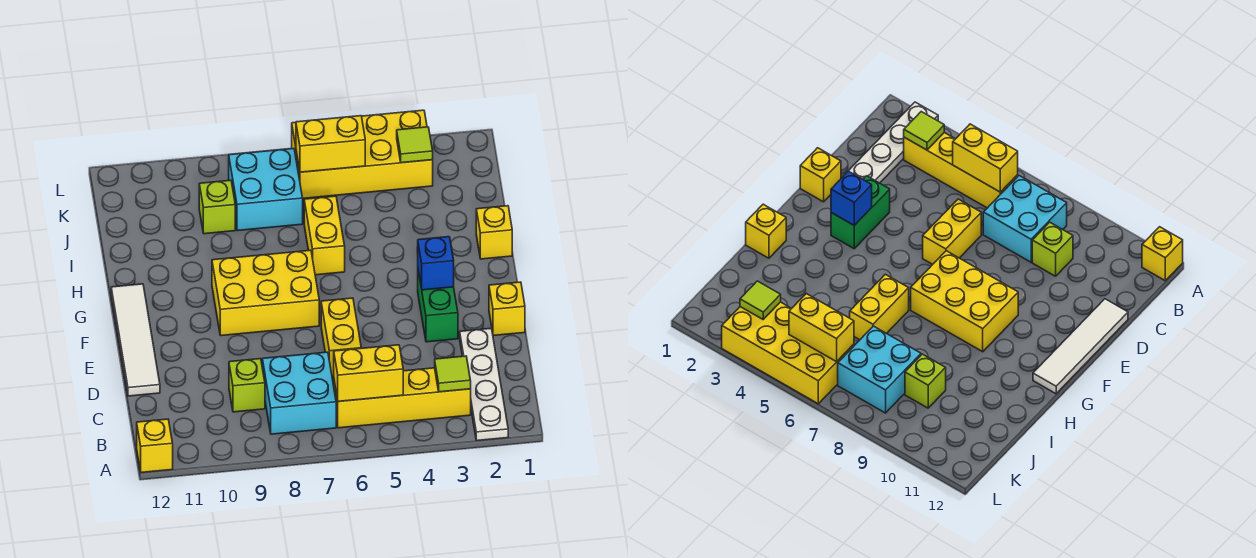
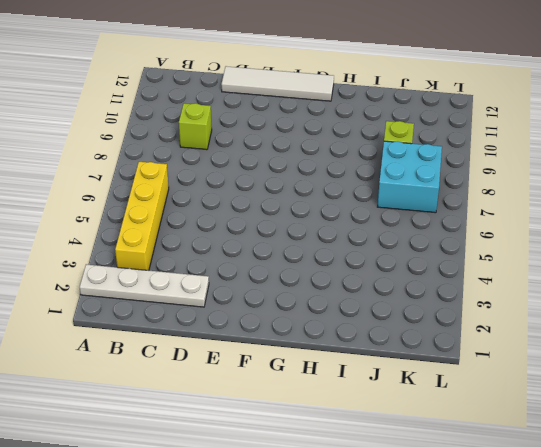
none -> yellow 1x1 brick [137,419,173,473]
none -> cyan 2x2 brick [262,352,336,434]
none -> yellow 1x2 brick [321,298,361,377]

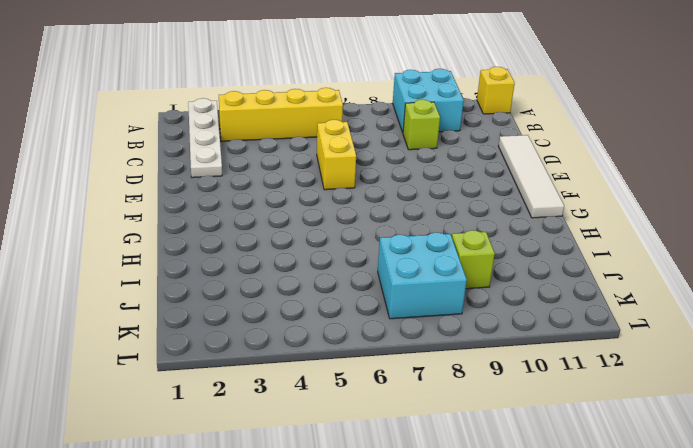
cyan 2x2 brick [393,69,464,132] -> cyan 2x2 brick moved to [262,352,336,434]
none -> yellow 1x1 brick [489,282,525,336]
none -> green 1x2 brick [418,271,458,342]
none -> yellow 2x3 brick [212,250,319,336]

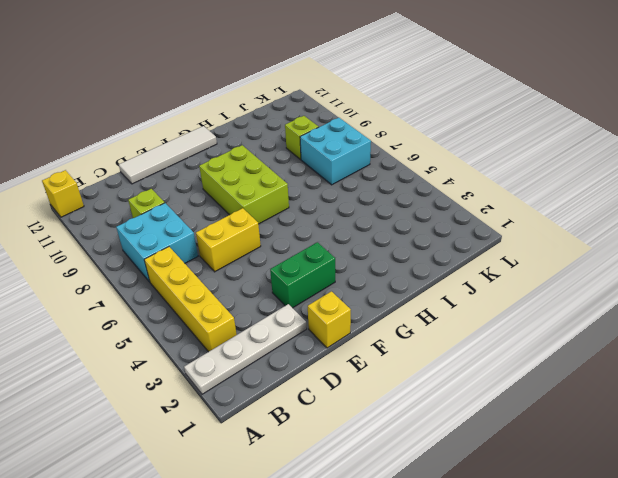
lime 2x3 brick [199,145,289,224] -> yellow 2x3 brick [212,250,319,336]
none -> yellow 1x1 brick [476,206,512,259]
none -> yellow 1x2 brick [304,196,345,275]
none -> yellow 2x4 brick [292,110,433,198]

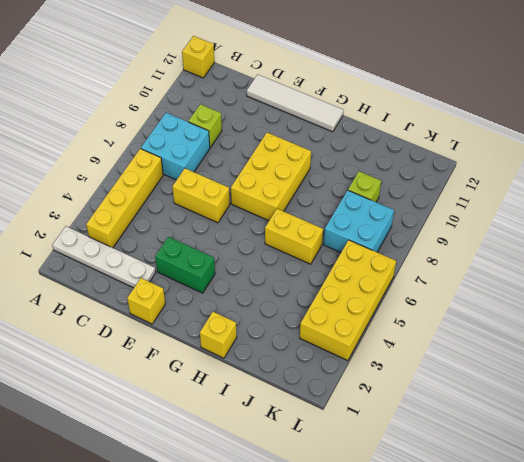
none -> lime 1x1 tile [435,356,471,392]
none -> yellow 1x2 brick [334,345,403,401]
none -> blue 1x1 brick [418,237,454,290]

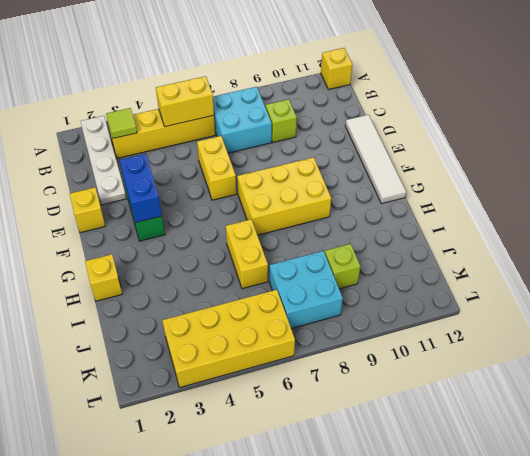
blue 1x2 brick [120,154,162,222] -> blue 1x1 brick [418,237,454,290]
none -> lime 1x1 tile [397,127,433,163]
none -> yellow 1x2 brick [296,116,365,172]

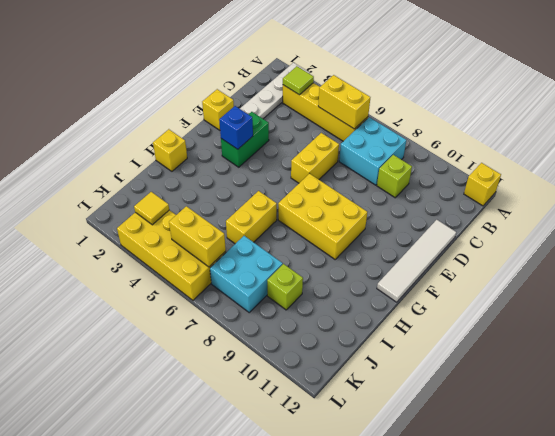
yellow 1x1 tile [134,192,169,225] -> lime 1x1 tile [397,127,433,163]

